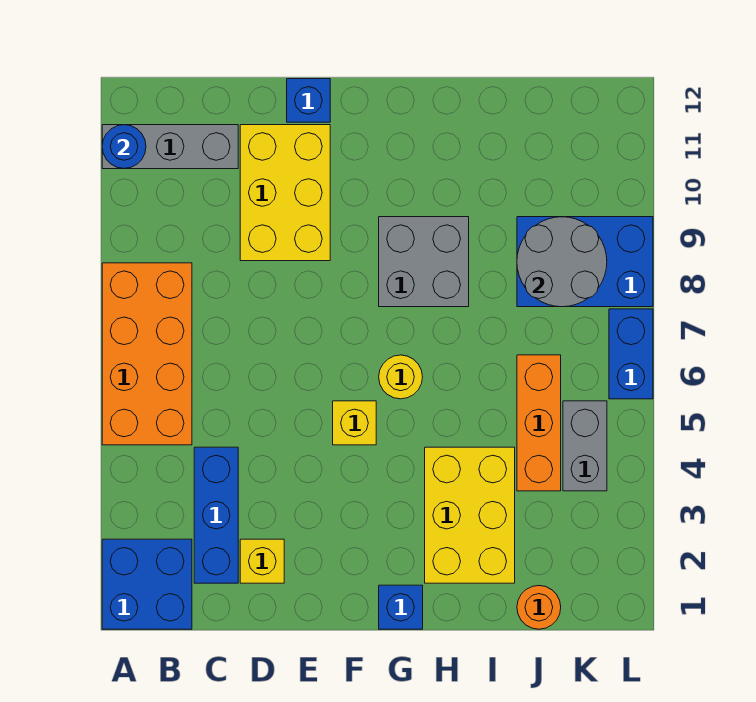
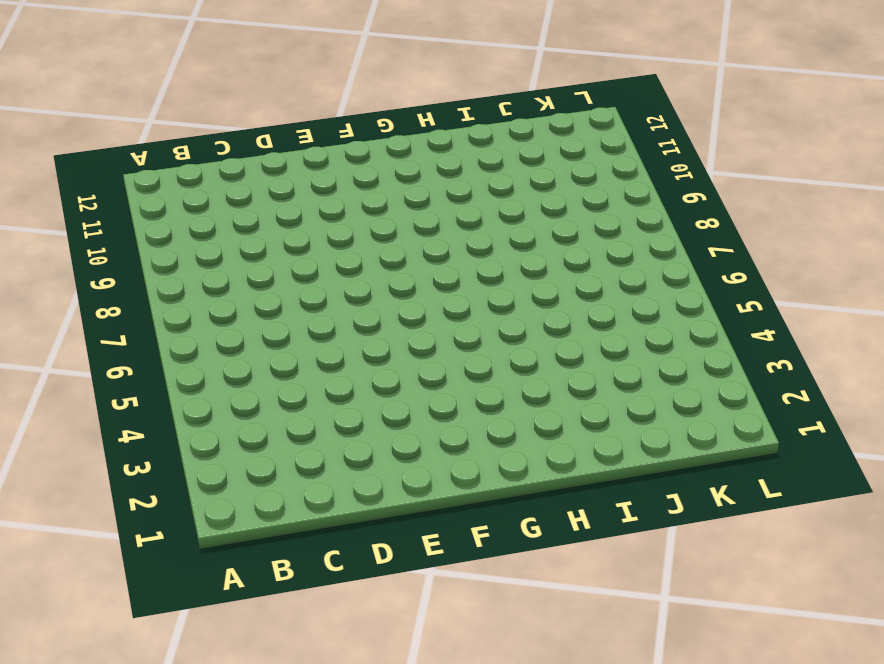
none -> blue 2x2 brick [102,539,192,629]
none -> orange 2x4 brick [102,263,192,445]
none -> grey 1x3 brick [102,125,238,169]

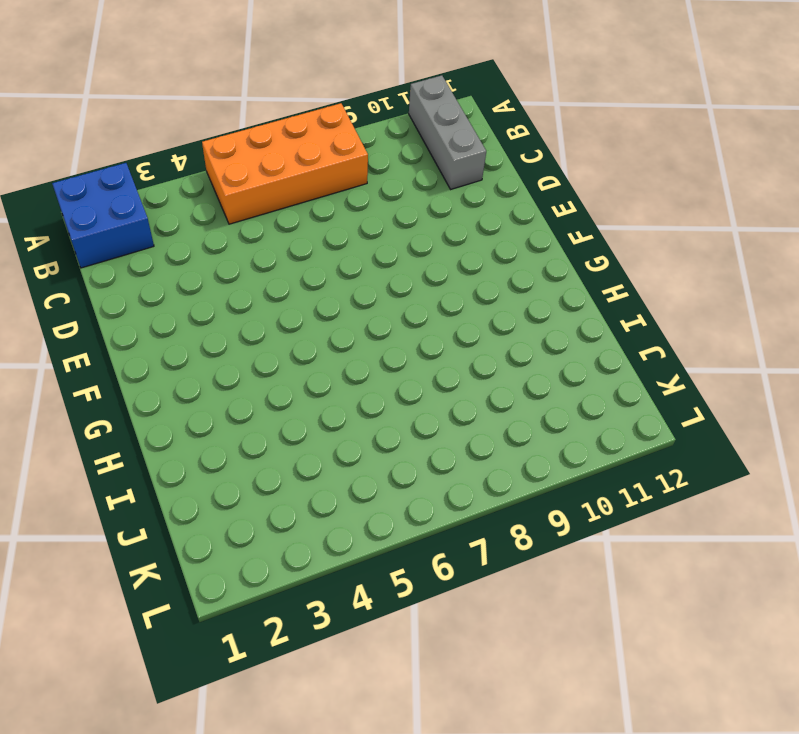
none -> blue 1x3 brick [194,447,238,583]
none -> yellow 1x1 brick [240,539,284,583]
none -> yellow 2x3 brick [240,125,330,261]

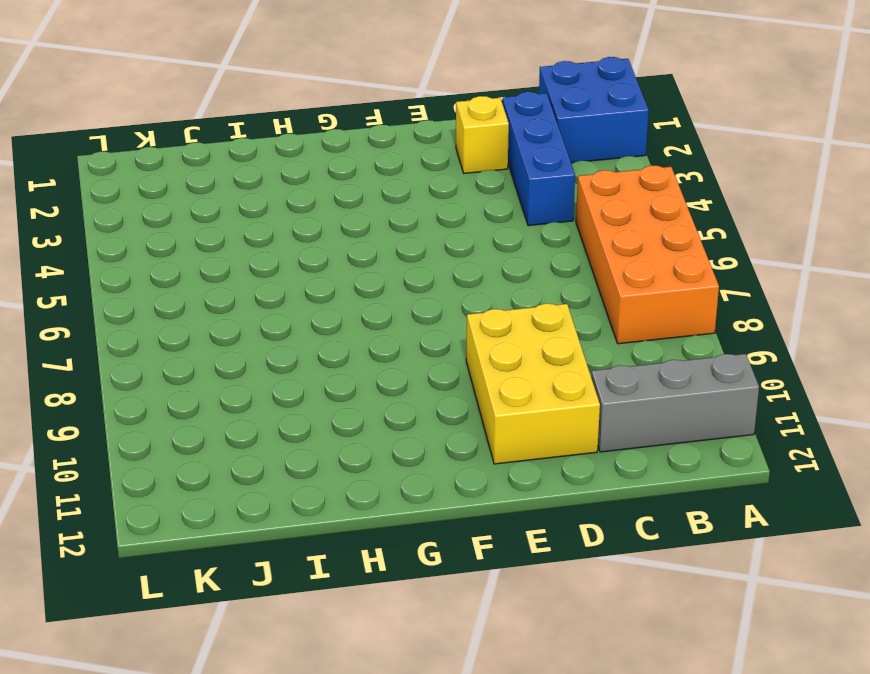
none -> blue 1x1 brick [287,79,330,122]
none -> yellow 1x1 brick [333,401,376,445]
none -> blue 1x1 brick [379,585,423,629]

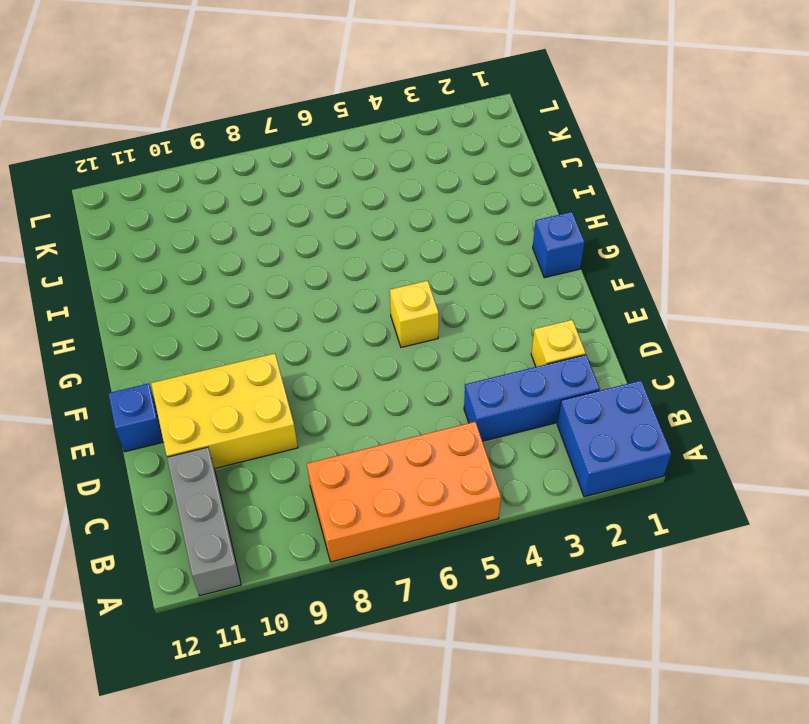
none -> yellow 1x1 round brick [379,355,422,399]
none -> grey 2x2 brick [379,217,469,307]
none -> yellow 2x3 brick [425,447,515,583]

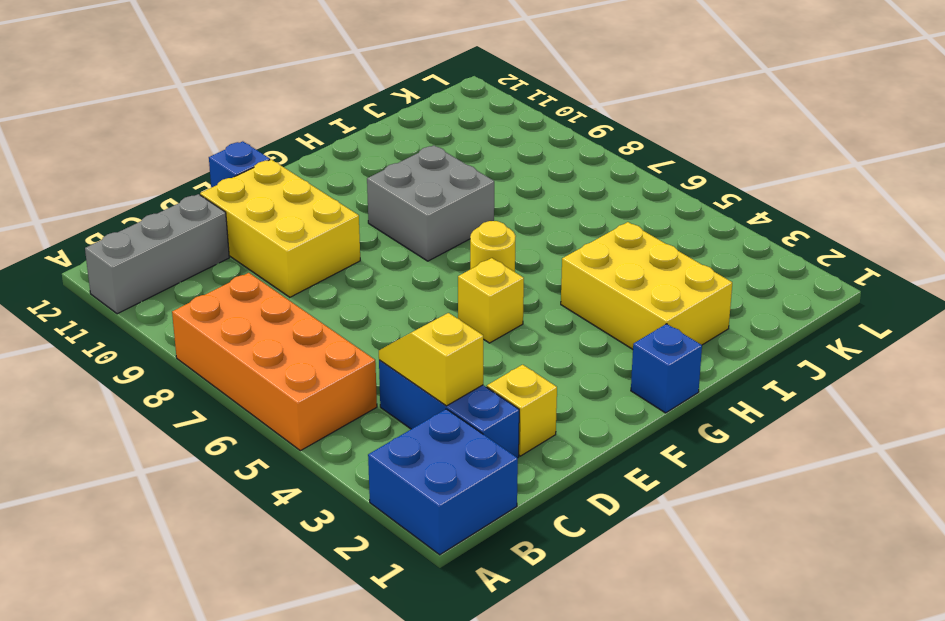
yellow 1x2 slope [379,313,483,406] -> none
none -> orange 1x1 round brick [517,586,561,629]
none -> orange 1x3 brick [517,355,561,491]
none -> blue 2x3 brick [517,217,653,307]

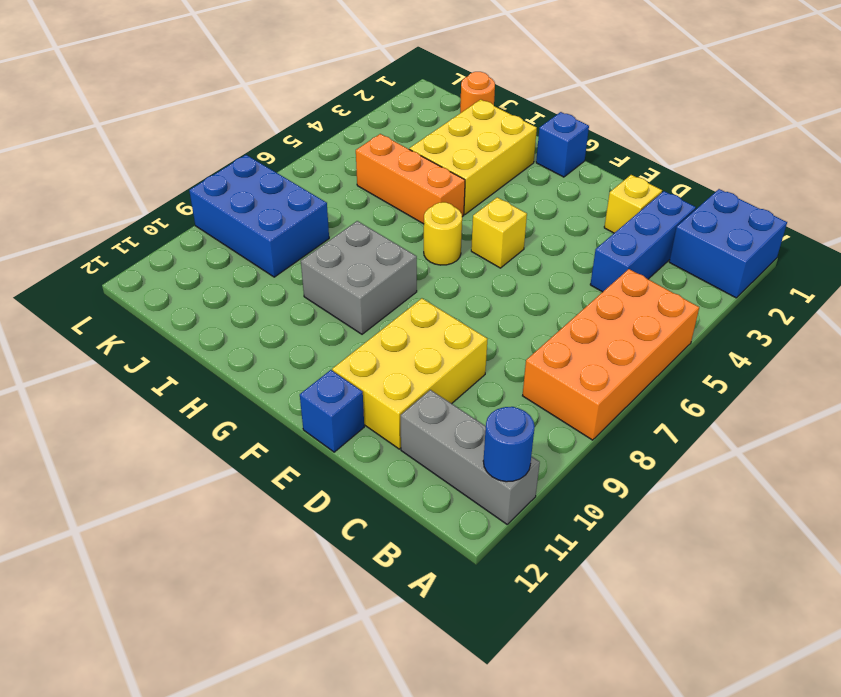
orange 1x3 brick [356,134,465,224] -> orange 1x3 brick turned to [517,355,561,491]
none -> grey 1x2 brick [563,401,607,491]
none -> blue 1x2 brick [609,309,653,399]
none -> grey 2x2 round brick [517,217,607,307]

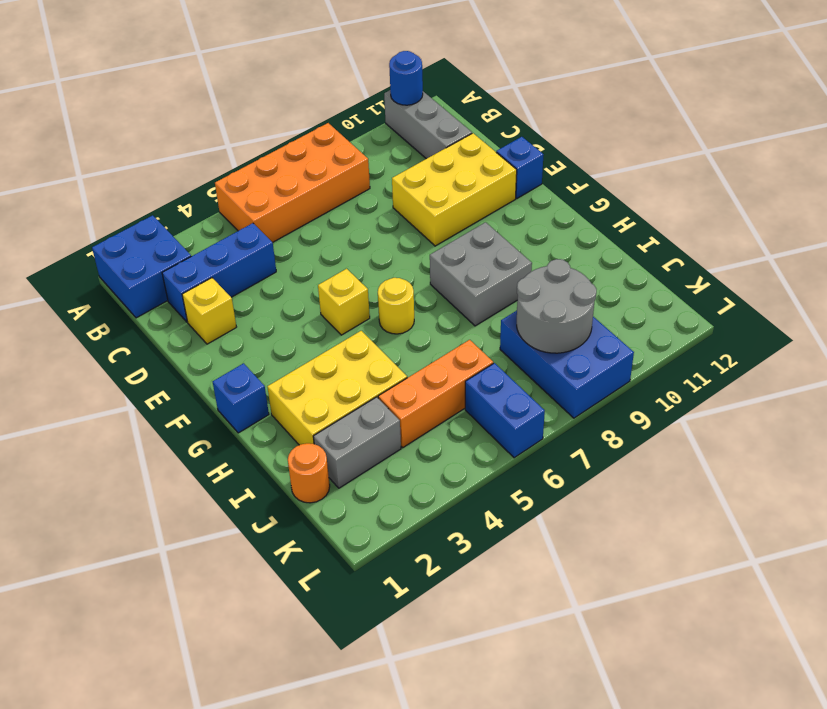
grey 1x2 brick [313,397,401,488] -> grey 1x2 brick moved to [563,401,607,491]
blue 1x2 brick [465,363,545,458] -> blue 1x2 brick turned to [609,309,653,399]

